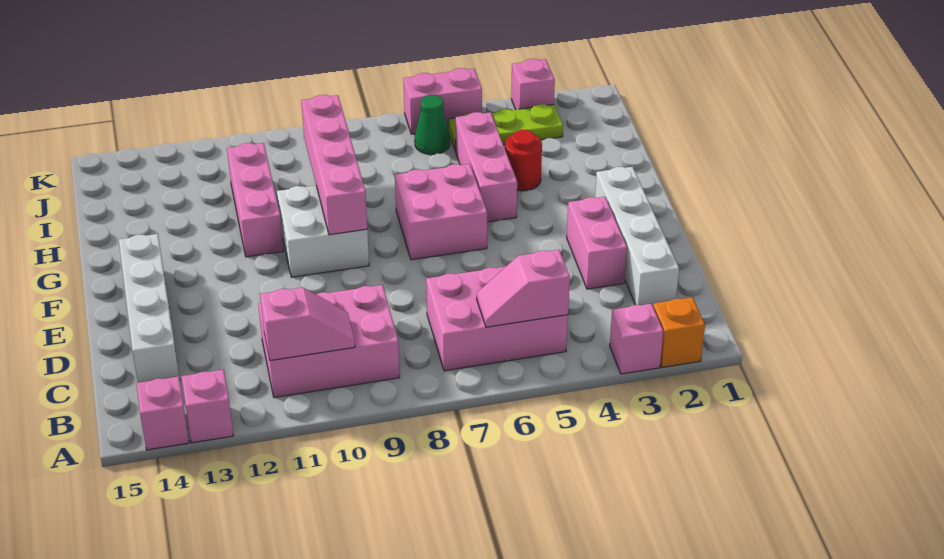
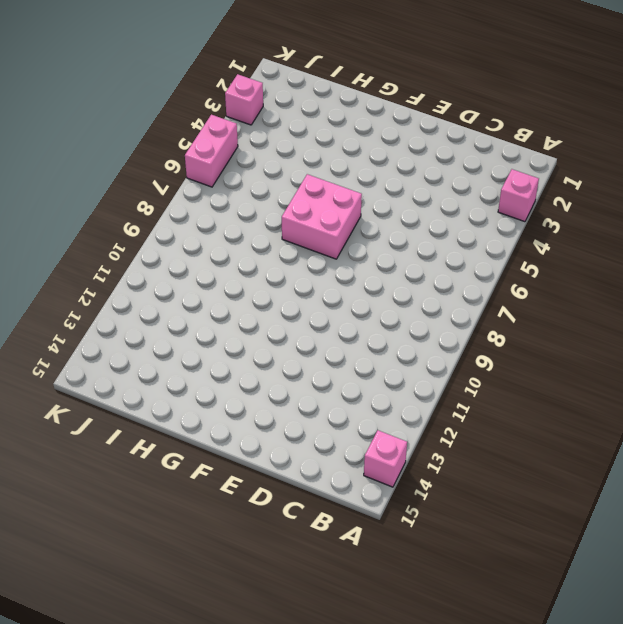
none -> orange 1x1 brick [653,297,705,367]
none -> pink 1x1 brick [181,370,234,443]
none -> pink 2x3 brick [426,267,568,371]

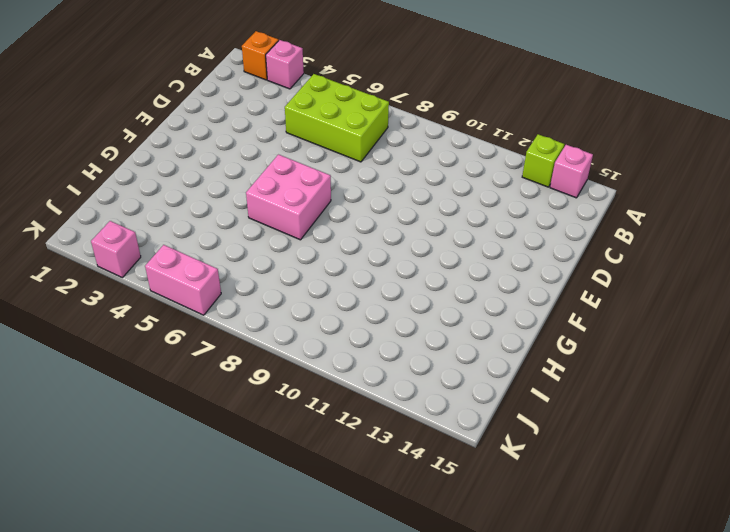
lime 1x1 brick [522,134,564,187] -> pink 1x1 brick [181,370,234,443]
lime 2x3 brick [285,74,389,162] -> pink 2x3 brick [426,267,568,371]
none -> pink 2x3 brick [258,285,400,398]
none -> white 1x4 brick [595,167,679,306]
none -> white 1x4 brick [119,234,179,383]

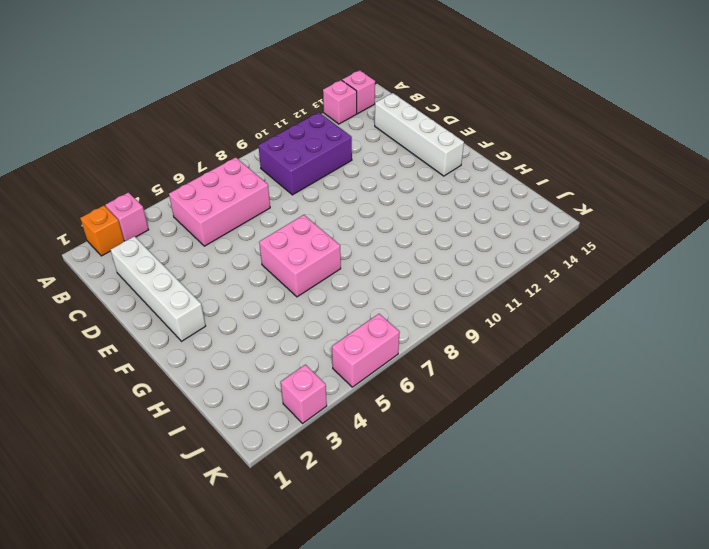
purple 2x3 brick [258,112,352,195] -> pink 2x3 brick [258,285,400,398]
none -> pink 1x2 brick [567,197,627,289]
none -> white 2x2 brick [277,186,369,277]
none -> pink 1x3 brick [455,112,517,222]

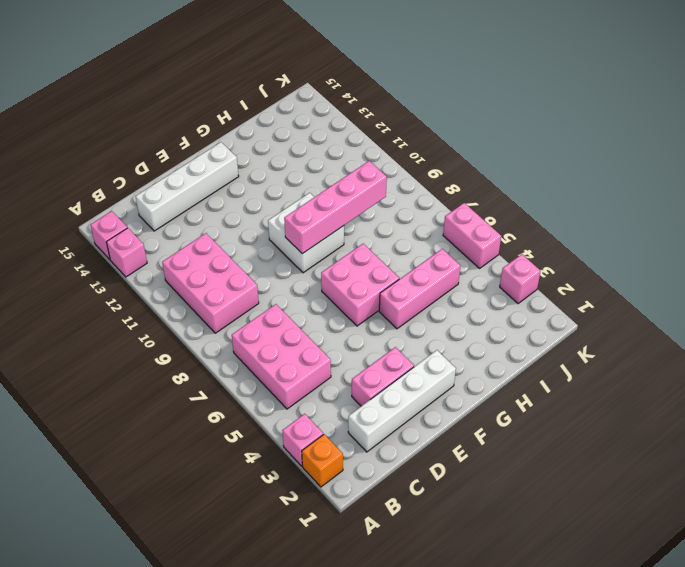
none -> pink 1x3 brick [227,143,283,257]
none -> red 1x1 round brick [505,130,542,191]
none -> lime 1x3 plate [448,104,563,151]

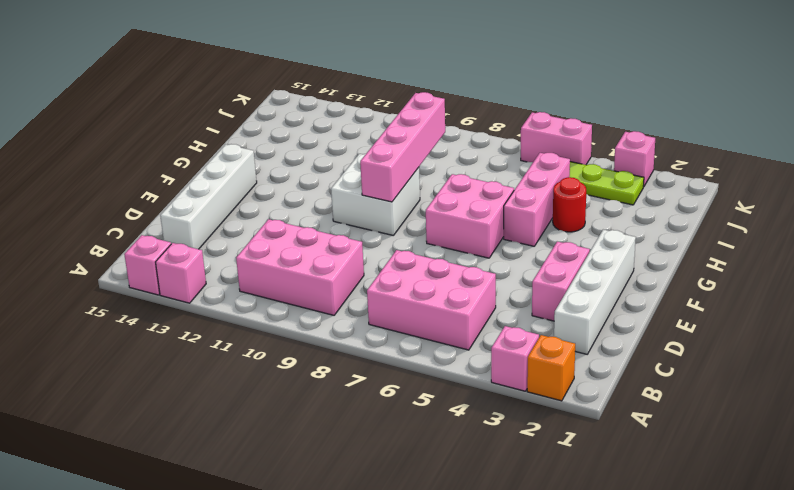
none -> pink 1x3 brick [227,143,283,257]
none -> green 1x1 cone [415,95,450,155]
none -> pink 1x2 slope [477,250,570,327]

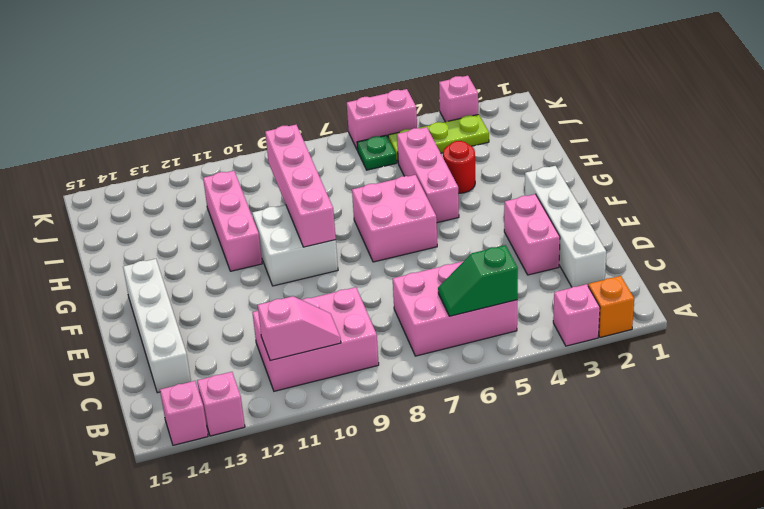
green 1x2 slope [438,245,518,316] -> pink 1x2 slope [477,250,570,327]
green 1x1 plate [357,135,396,170] -> green 1x1 cone [415,95,450,155]

